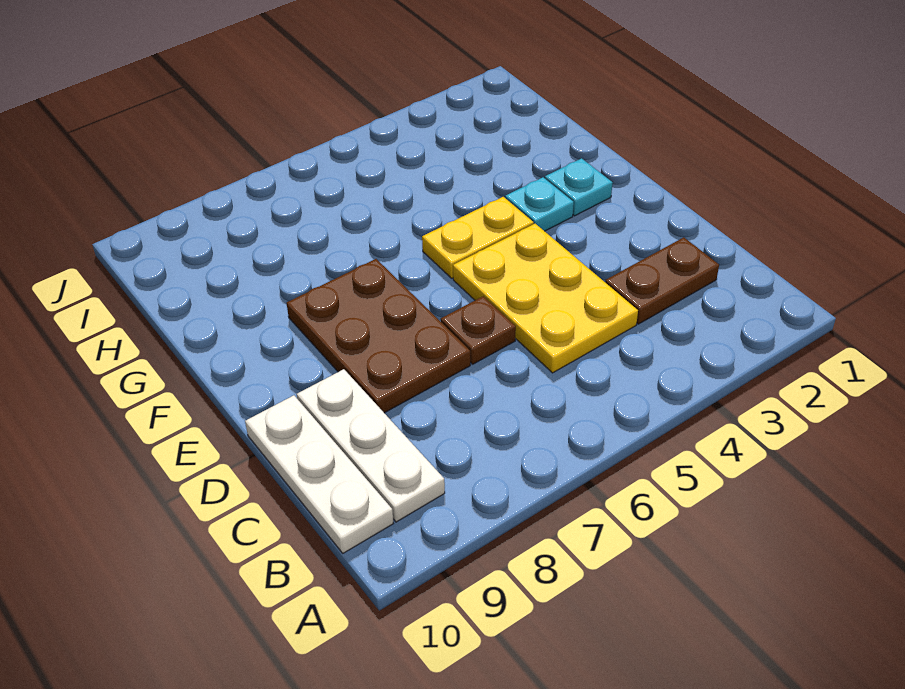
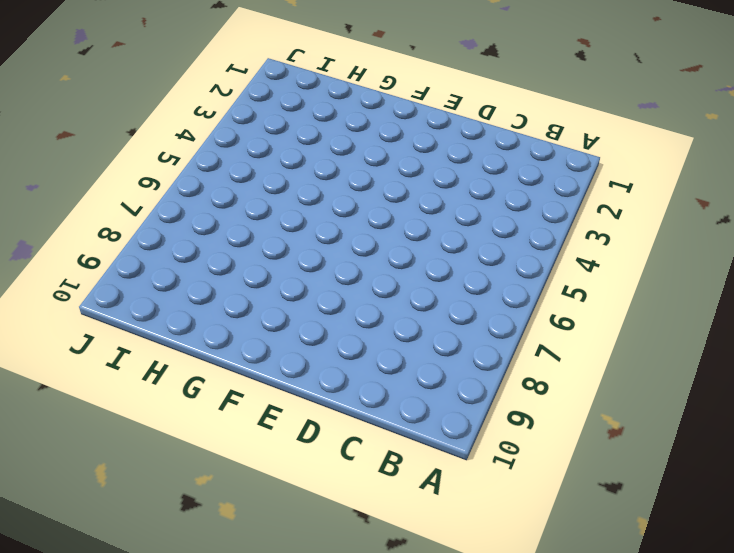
none -> white 1x3 plate [297,369,445,522]
none -> white 1x3 plate [245,395,393,553]

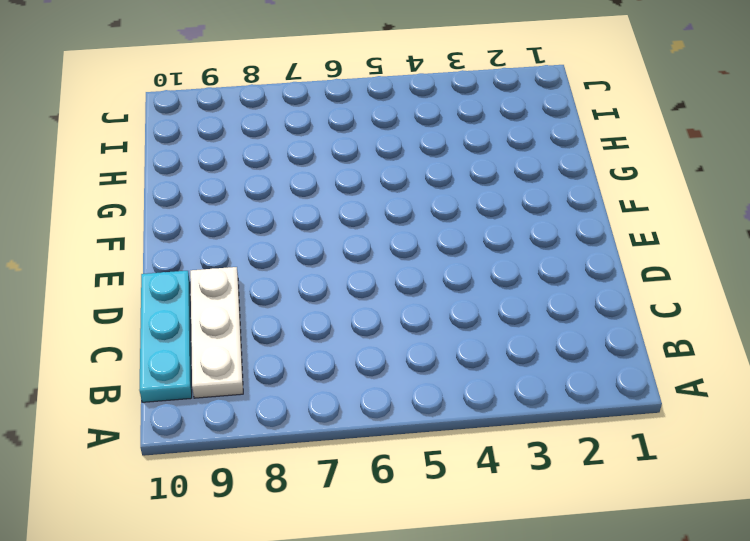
cyan 1x3 plate [139,271,192,402] -> white 1x3 plate [245,395,393,553]
none -> brown 1x2 plate [605,237,719,324]
none -> yellow 2x3 plate [453,224,638,373]

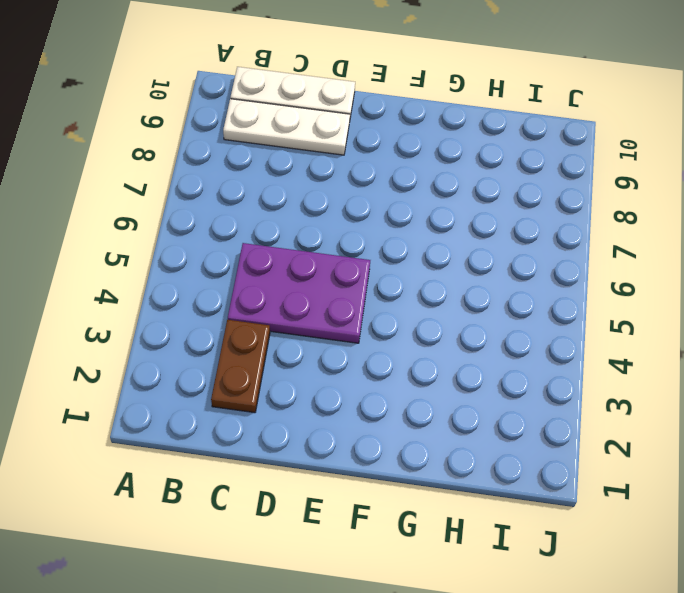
purple 2x3 plate [228,243,370,343] -> yellow 2x3 plate [453,224,638,373]
none -> brown 1x1 plate [441,296,516,364]
none -> brown 2x3 plate [287,259,470,413]

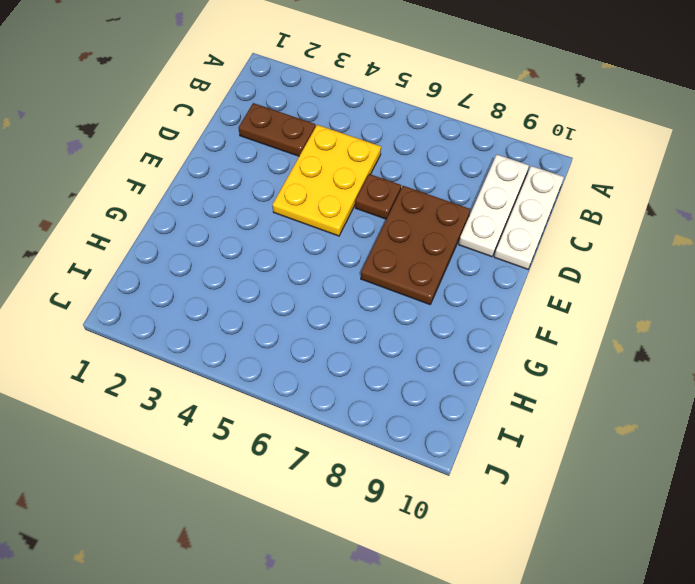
none -> cyan 1x1 plate [545,158,613,216]
none -> cyan 1x1 plate [505,177,574,231]

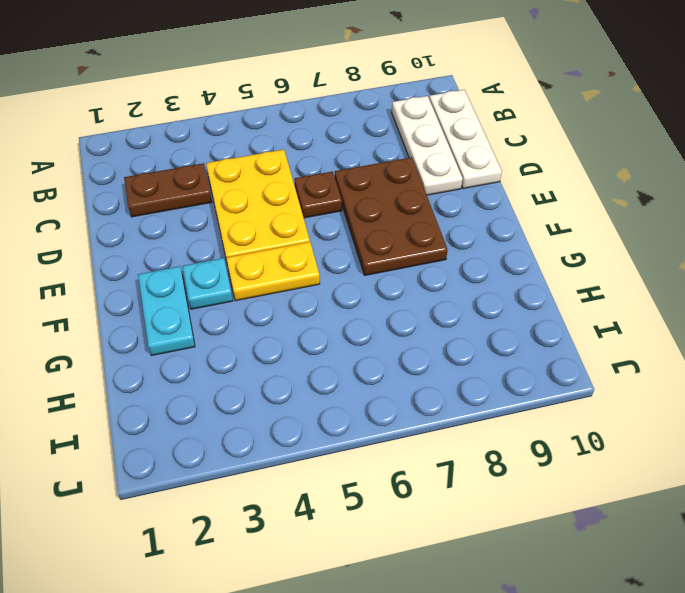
cyan 1x2 plate [138,266,195,356] -> cyan 1x1 plate [545,158,613,216]

